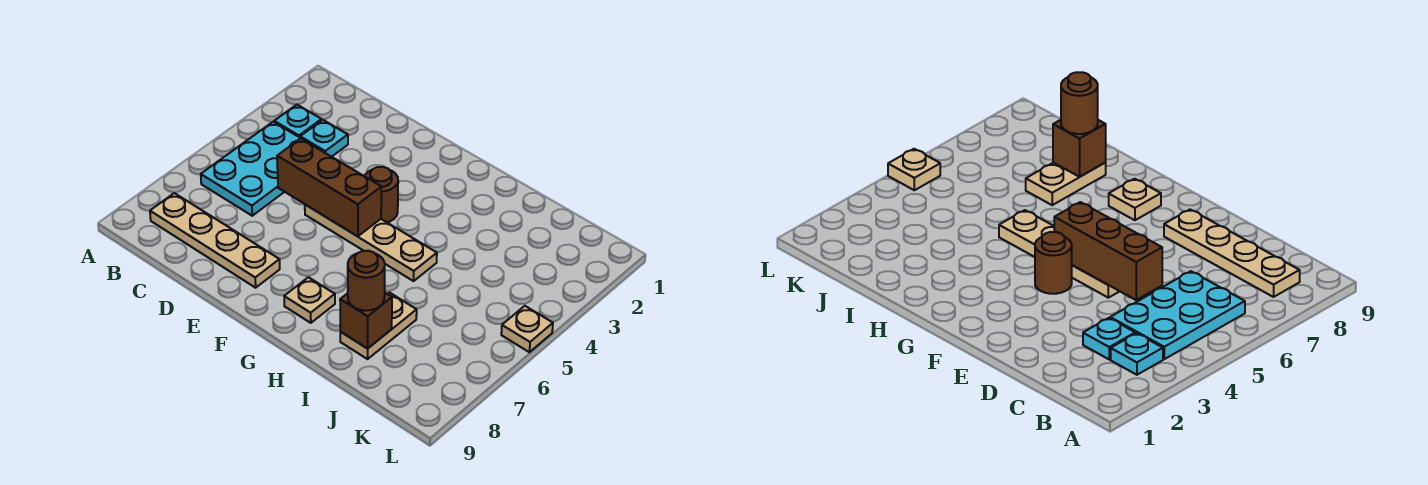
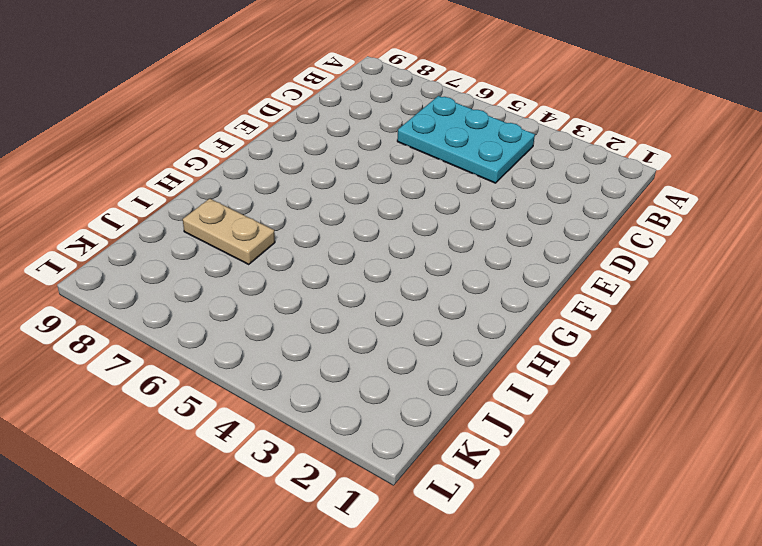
none -> cyan 1x1 plate [274,105,322,137]
none -> tan 1x4 plate [150,193,280,288]
none -> cyan 1x1 plate [300,120,348,157]

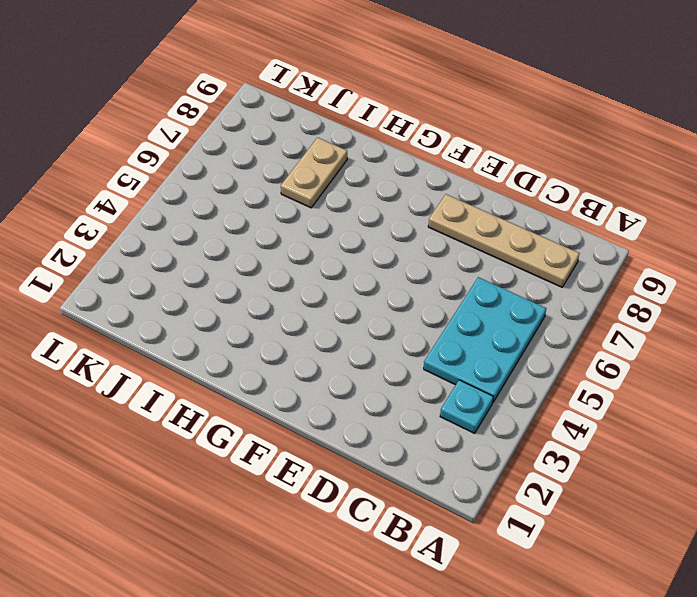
none -> cyan 1x1 plate [300,120,348,157]
none -> tan 1x4 plate [305,205,437,281]
none -> brown 1x1 round brick [364,167,398,222]

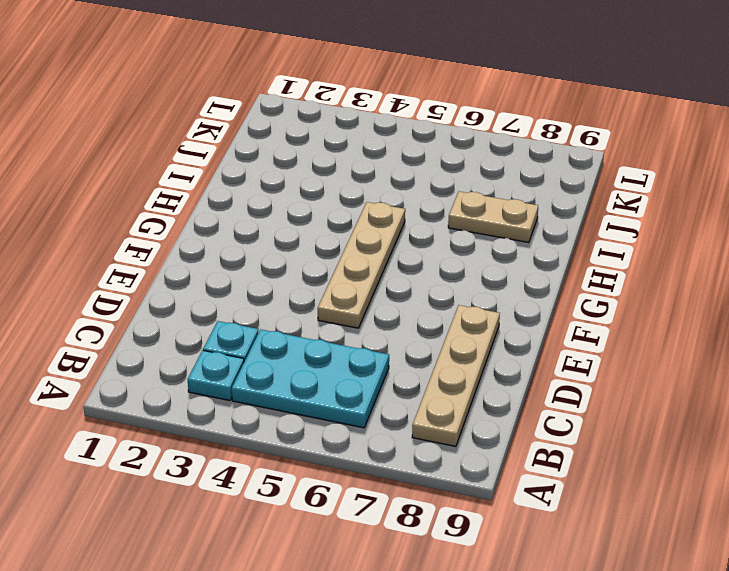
none -> brown 1x1 round brick [364,167,398,222]
none -> tan 1x1 plate [284,277,335,323]
none -> tan 1x1 plate [501,306,553,352]

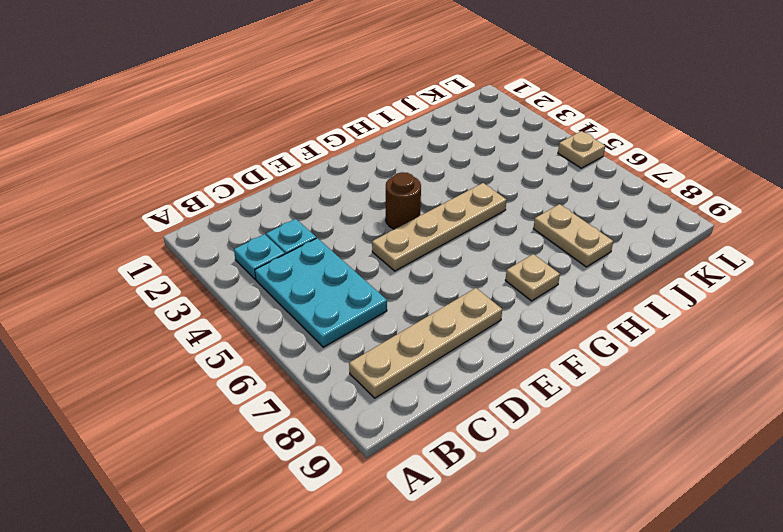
none -> brown 1x3 brick [277,139,381,236]
none -> brown 1x1 brick [340,293,392,349]
none -> brown 1x1 round brick [348,251,385,311]

